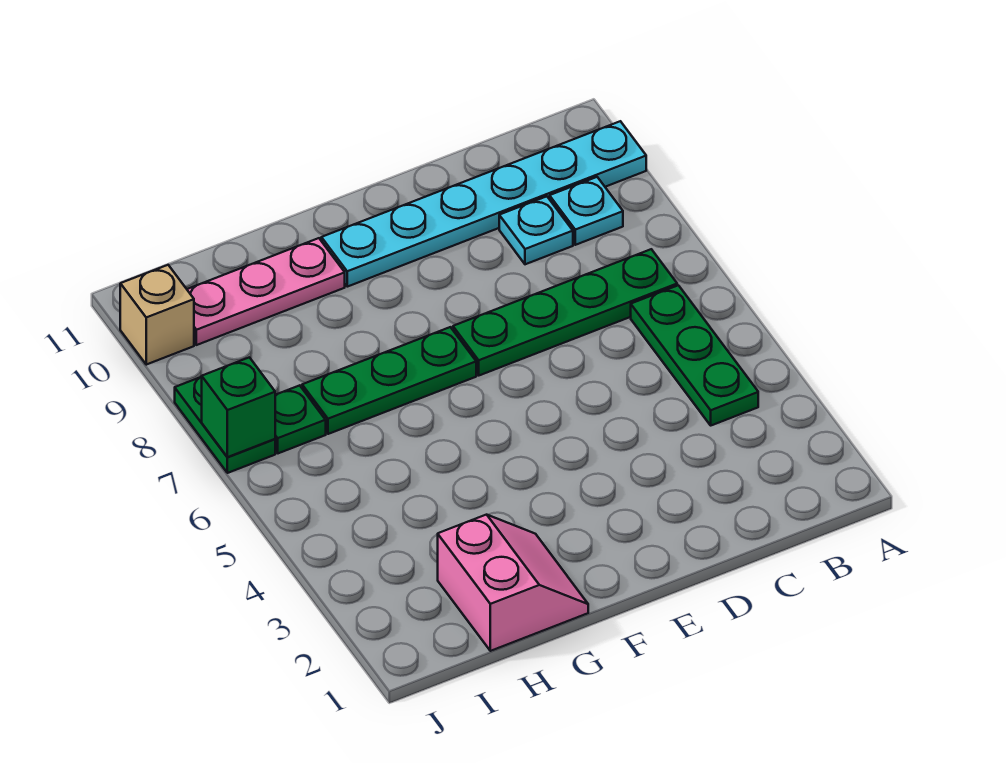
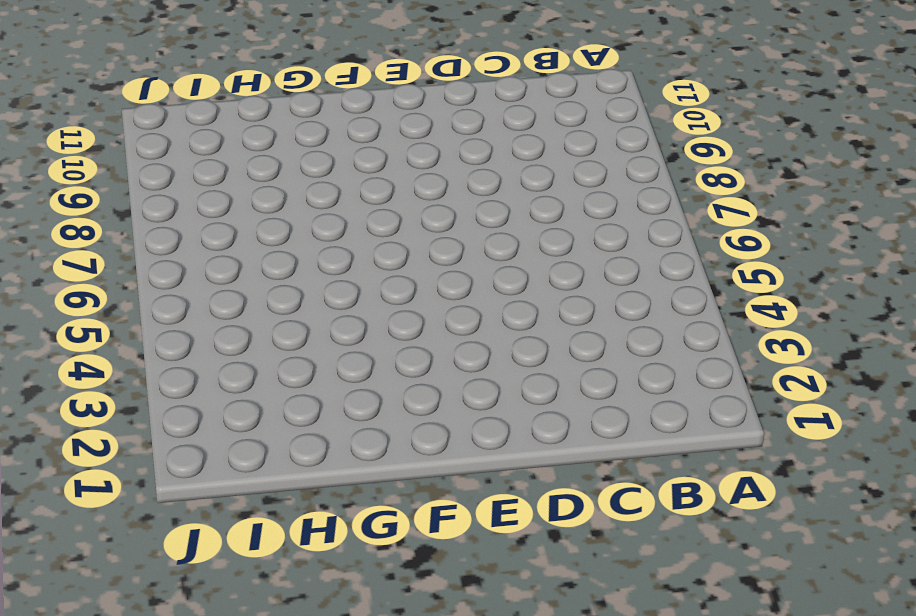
none -> cyan 1x6 plate [321,121,646,287]
none -> green 1x3 plate [631,285,758,425]
none -> green 1x4 plate [453,249,677,375]

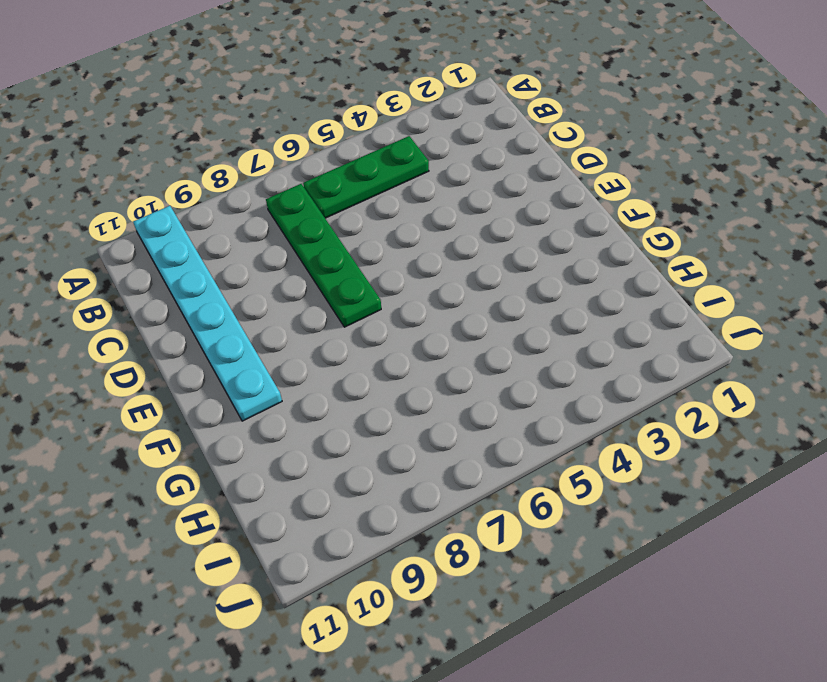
none -> cyan 1x1 plate [550,177,623,245]
none -> cyan 1x1 plate [499,196,573,264]
none -> green 1x3 plate [302,327,476,434]

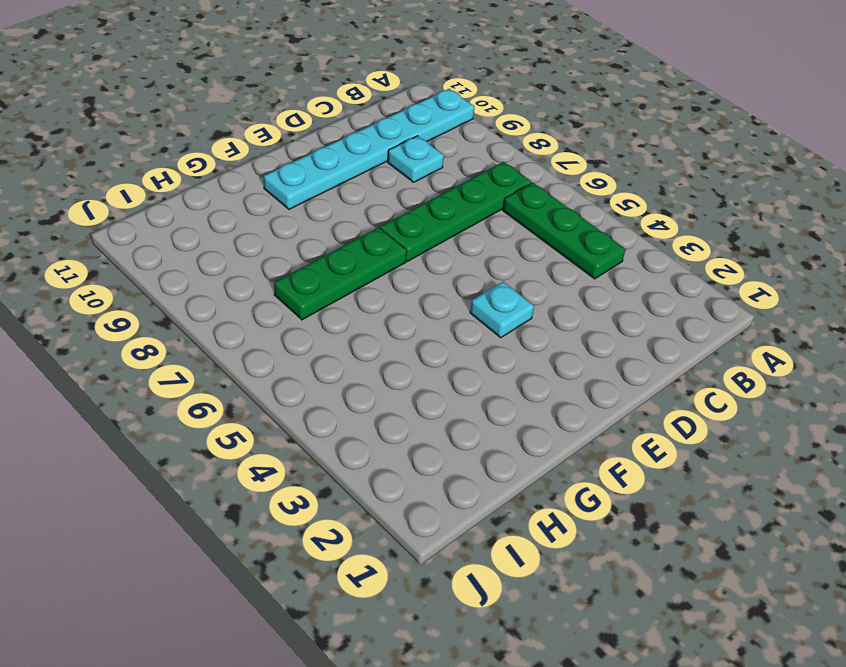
cyan 1x1 plate [470,282,534,338] -> cyan 1x1 plate moved to [550,177,623,245]
none -> pink 2x2 slope [438,515,588,651]
none -> pink 1x3 plate [187,238,345,345]
none -> green 1x1 plate [275,385,326,453]

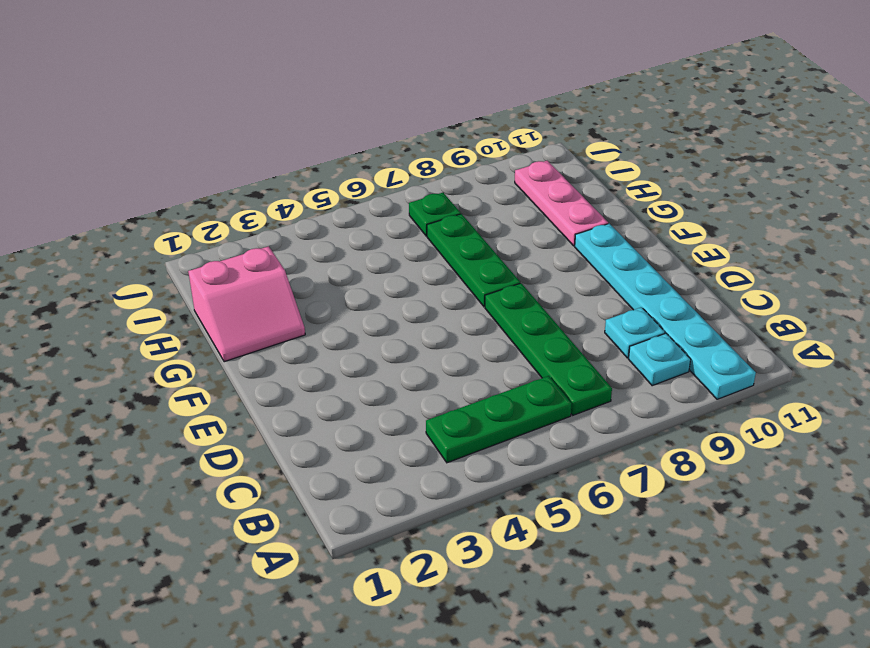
none -> green 1x2 plate [175,377,275,473]
none -> tan 1x1 brick [120,265,194,365]
none -> green 1x1 brick [202,357,275,457]

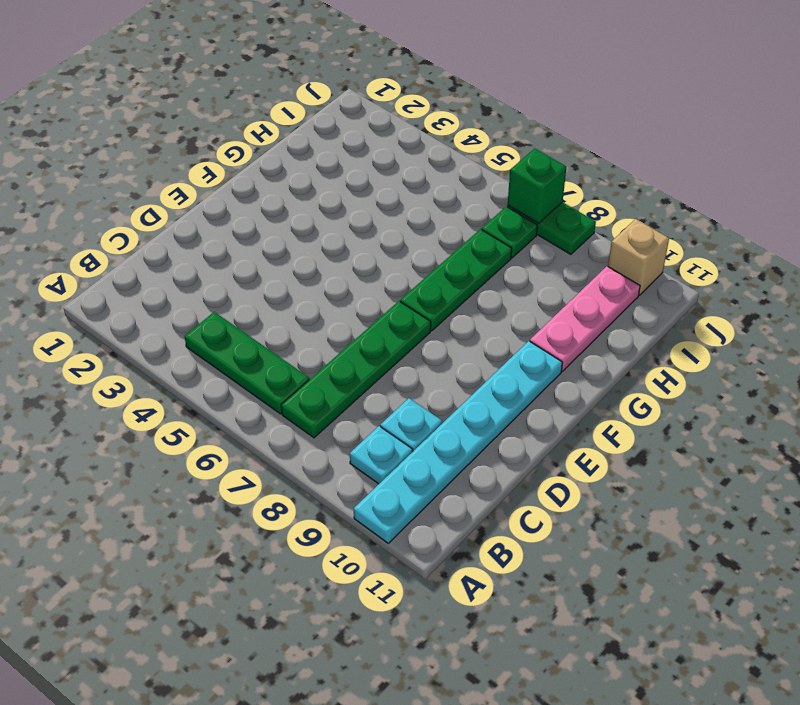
none -> pink 2x2 slope [438,515,588,651]

